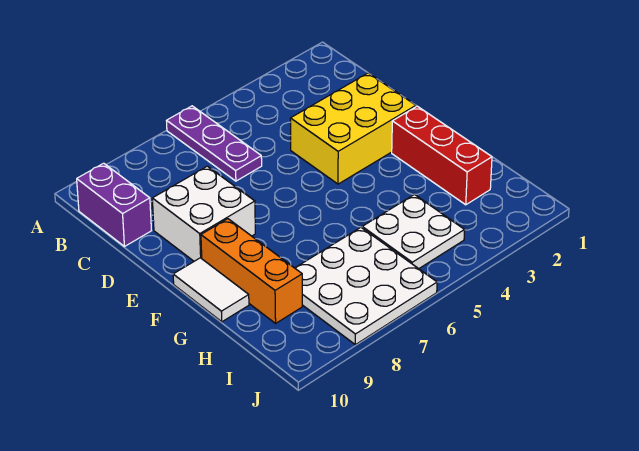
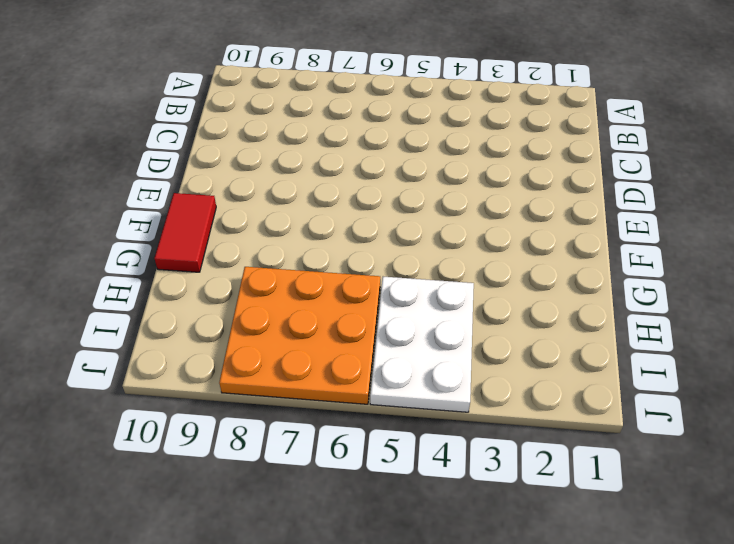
red 1x2 tile [154,193,216,272] -> white 1x2 tile [173,258,249,322]
white 2x3 plate [370,277,474,412] -> white 2x2 plate [362,194,465,269]
orange 3x3 plate [219,267,380,404] -> white 3x3 plate [295,228,437,345]
none -> purple 1x3 plate [167,106,262,181]
none -> purple 1x2 brick [77,163,152,247]

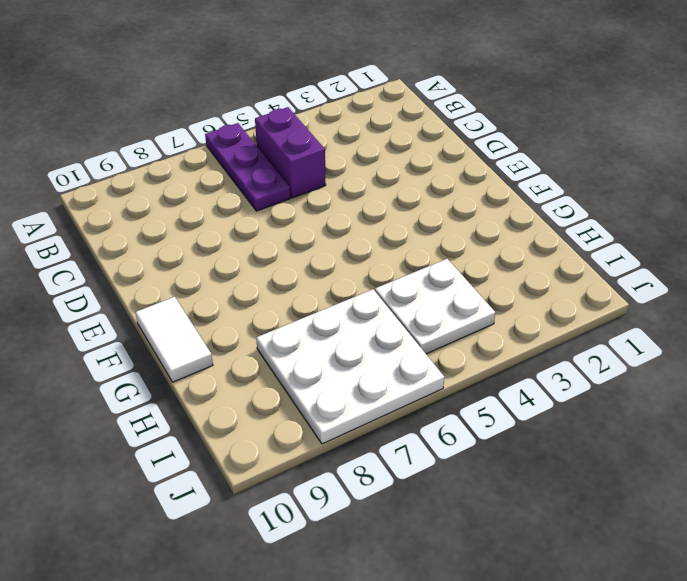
purple 1x2 brick [255,107,326,198] -> purple 1x2 brick moved to [77,163,152,247]
none -> yellow 2x3 brick [290,73,416,184]
none -> white 2x2 brick [152,166,255,261]

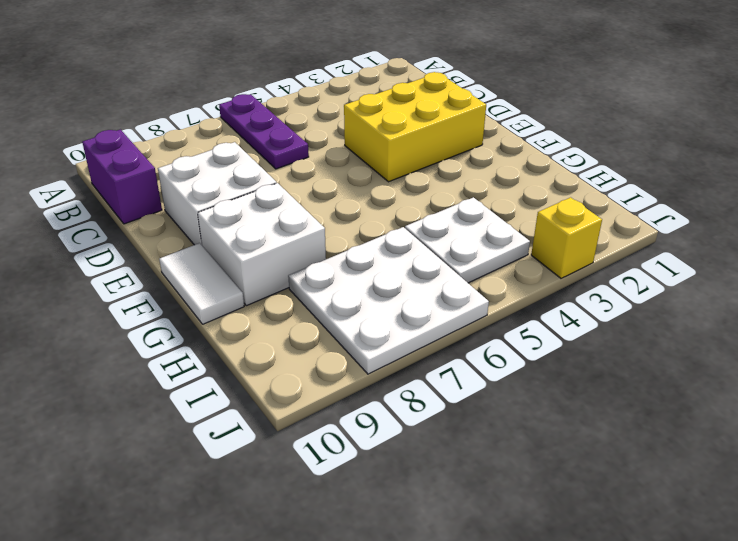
white 2x2 brick [198,183,326,306] -> orange 1x3 brick [201,219,302,323]
yellow 1x1 brick [531,197,602,278] -> none
none -> red 1x3 brick [392,106,492,205]

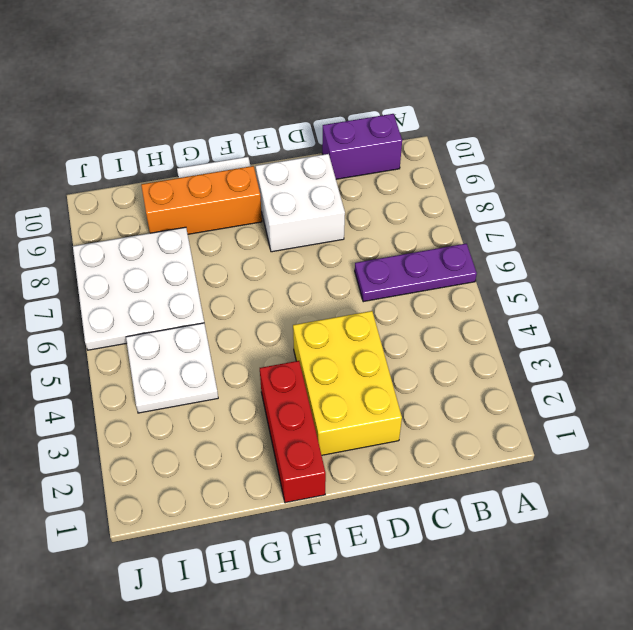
red 1x3 brick [260,361,326,503] -> red 1x3 brick turned to [392,106,492,205]

